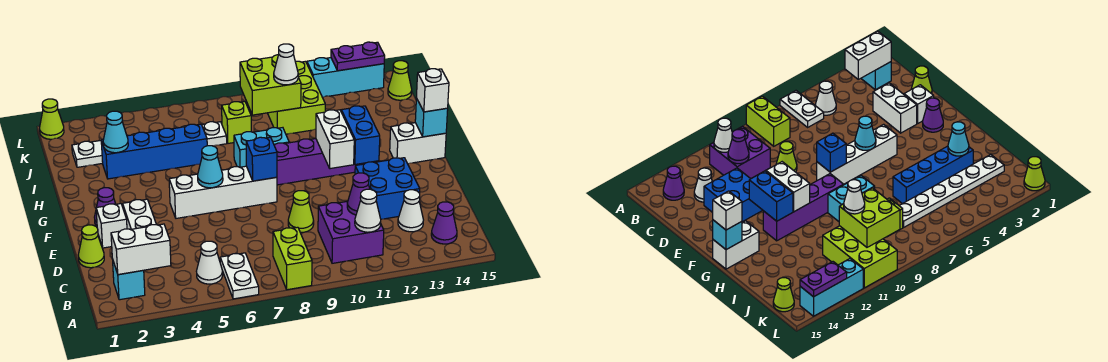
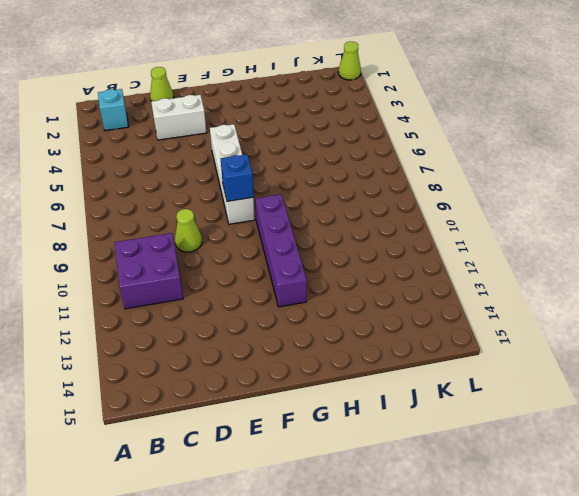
none -> white 1x2 plate [220,253,259,299]
none -> lime 1x2 brick [273,227,312,290]
none -> white 1x1 cone [197,241,223,284]
none -> purple 1x1 cone [431,202,457,244]

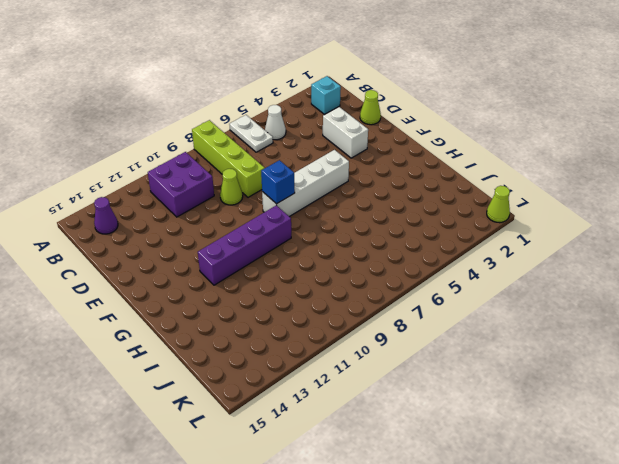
lime 1x4 brick [192,120,265,197] -> lime 1x2 brick [273,227,312,290]
none -> white 1x1 cone [398,190,423,232]
none -> blue 2x2 brick [355,158,420,219]
none -> white 1x1 brick [96,204,127,248]
none -> purple 1x1 cone [94,188,116,226]

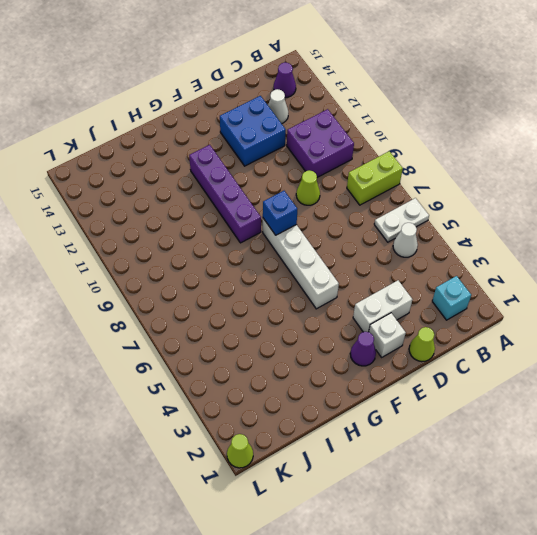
none -> white 1x2 brick [390,123,446,164]
none -> cyan 1x2 brick [234,128,289,167]
none -> blue 1x4 brick [101,124,207,179]
none -> white 1x6 plate [72,122,227,167]

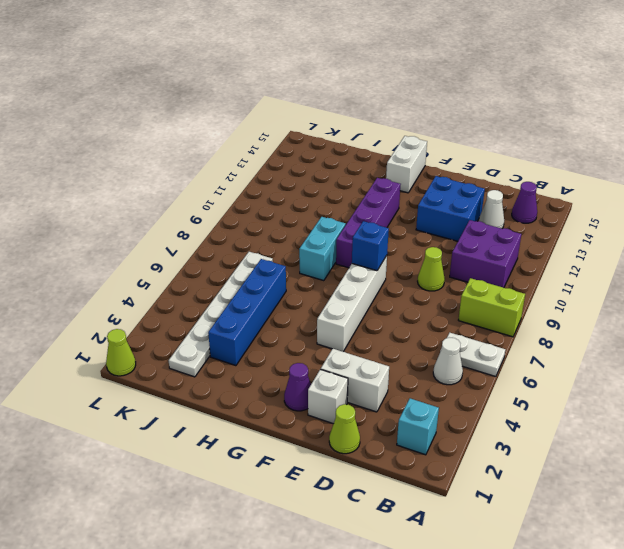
none -> lime 1x1 brick [222,102,251,143]
none -> lime 2x3 brick [268,61,325,134]
none -> lime 1x1 cone [388,61,412,100]
none -> cyan 1x3 brick [307,58,384,97]

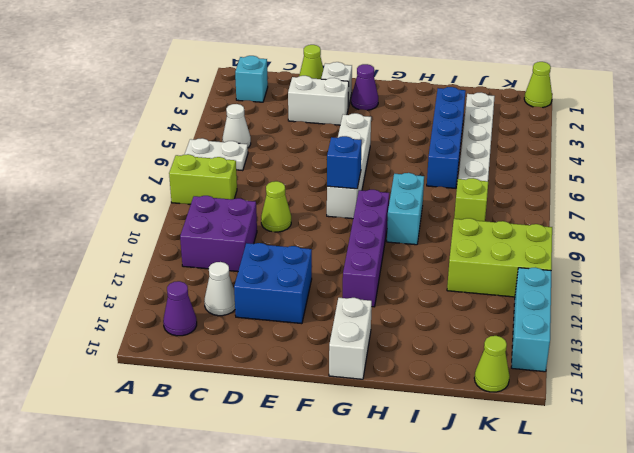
none -> white 1x2 brick [111,224,171,275]
none -> white 1x1 cone [355,189,381,232]
none -> purple 1x1 cone [347,173,370,215]
none -> cyan 1x1 cone [198,146,223,188]

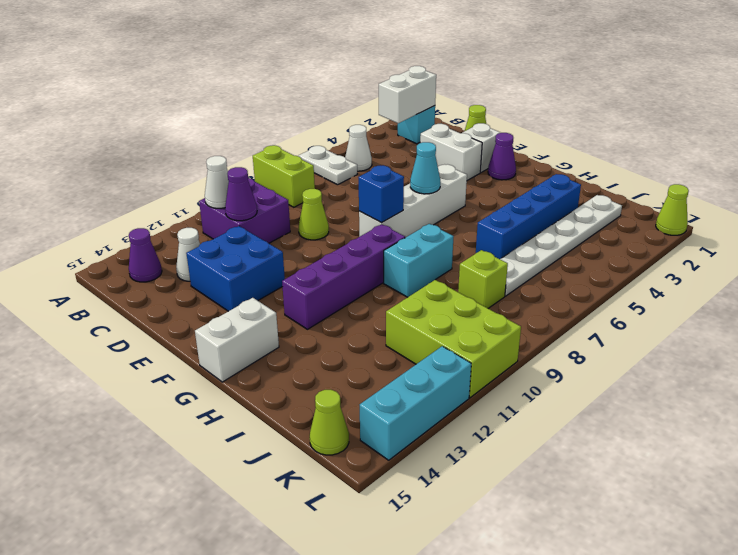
none -> white 1x2 brick [316,110,354,169]
none -> blue 1x2 brick [341,106,380,164]
none -> cyan 1x1 brick [415,98,448,137]
none -> cyan 1x1 cone [103,111,128,153]

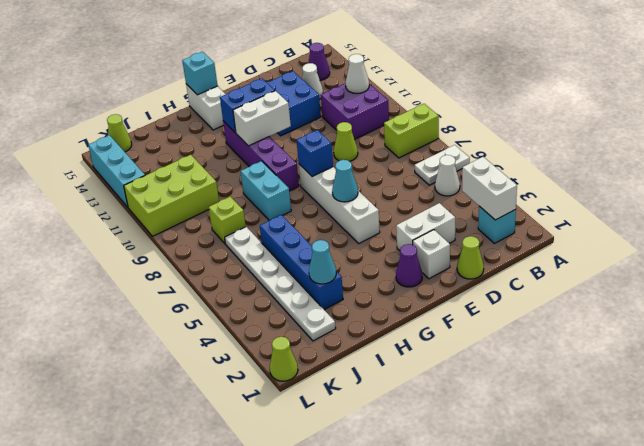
none -> purple 1x1 cone [347,173,370,215]
none -> lime 2x2 brick [240,55,301,115]
none -> purple 1x2 plate [331,42,385,71]
none -> white 1x1 brick [416,69,449,112]

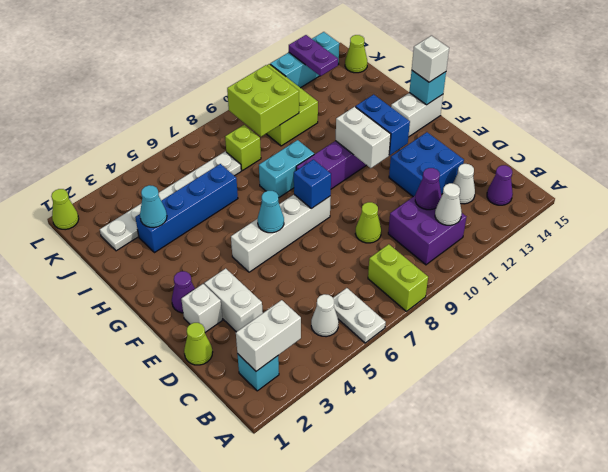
purple 1x2 plate [289,35,338,76] -> purple 1x2 plate turned to [331,42,385,71]
none -> white 1x1 cone [274,44,298,85]

